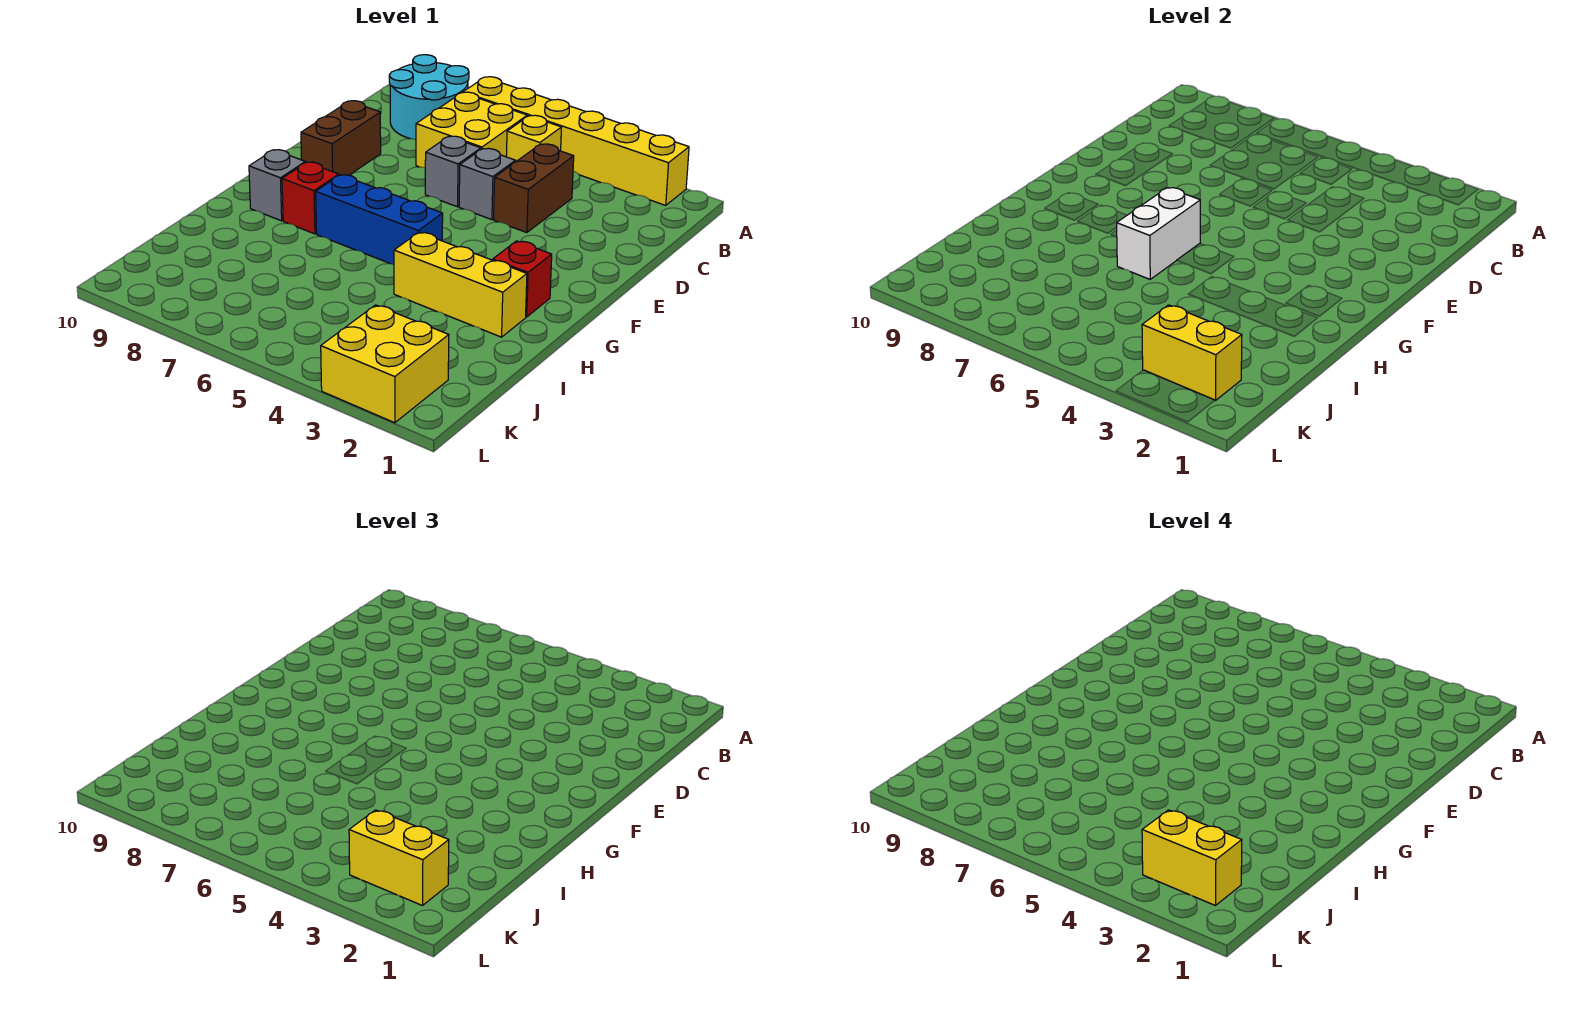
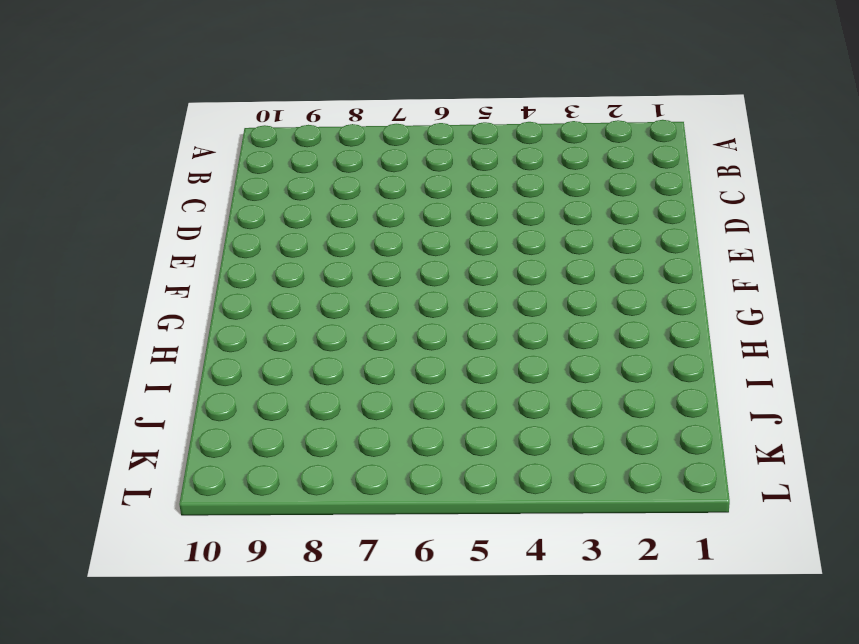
none -> yellow 1x6 brick [464,77,689,205]
none -> cyan 2x2 round brick [389,55,469,140]
none -> yellow 1x1 brick [506,115,562,161]

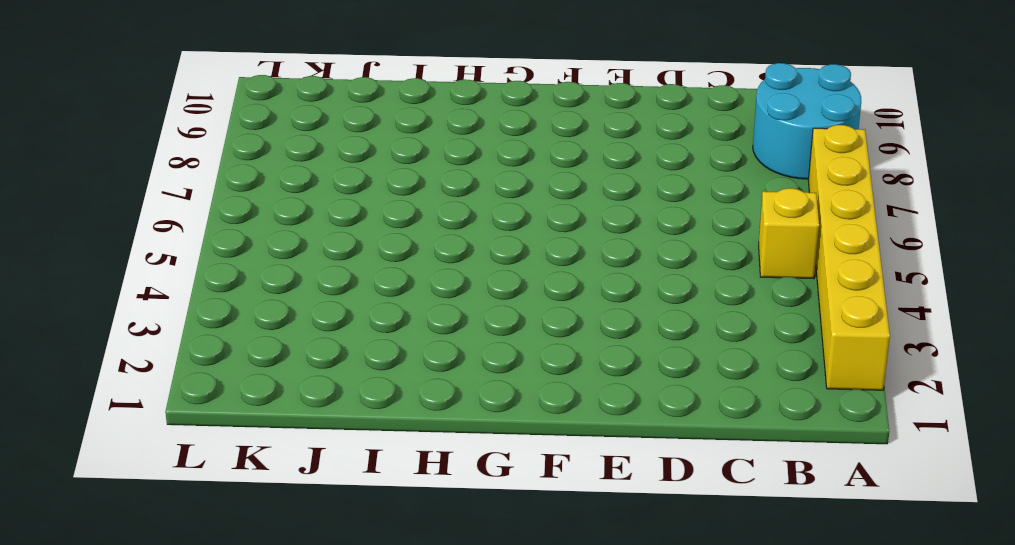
none -> yellow 2x2 brick [416,92,527,168]
none -> brown 1x2 brick [494,144,574,233]
none -> grey 1x1 brick [459,148,516,220]

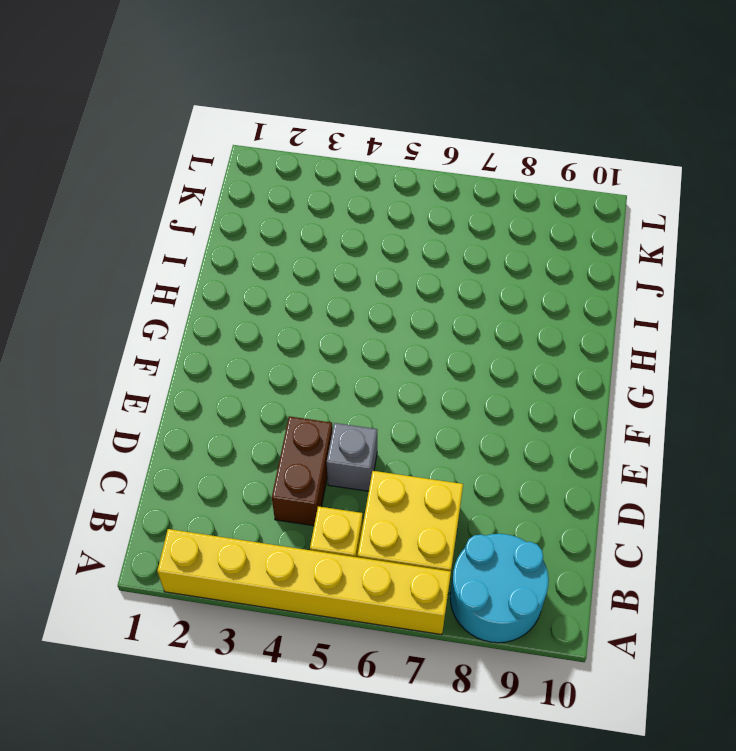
none -> grey 1x1 brick [425,136,481,207]
none -> brown 1x2 brick [301,101,381,175]
none -> red 1x1 brick [493,241,552,317]

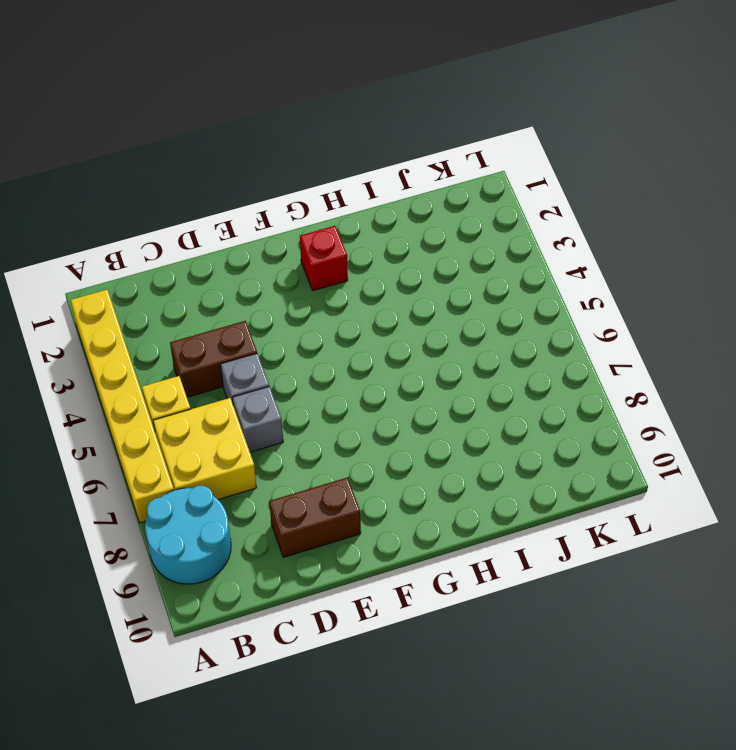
none -> blue 1x3 brick [316,175,443,264]
none -> red 1x1 brick [282,162,339,234]
none -> grey 1x1 brick [249,150,305,221]

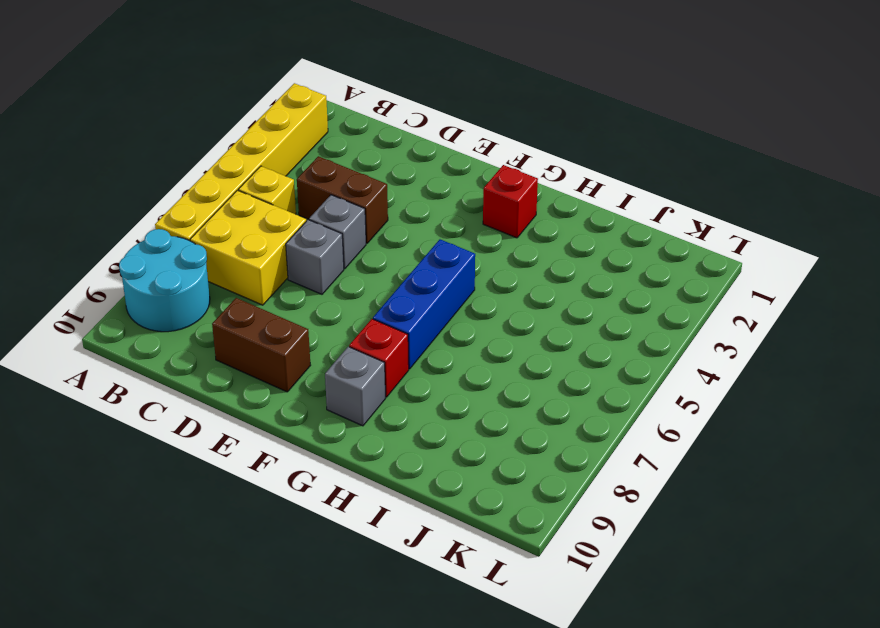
none -> yellow 1x3 brick [394,232,527,337]
none -> yellow 2x2 brick [321,305,449,423]
none -> white 1x2 brick [1116,188,1200,279]

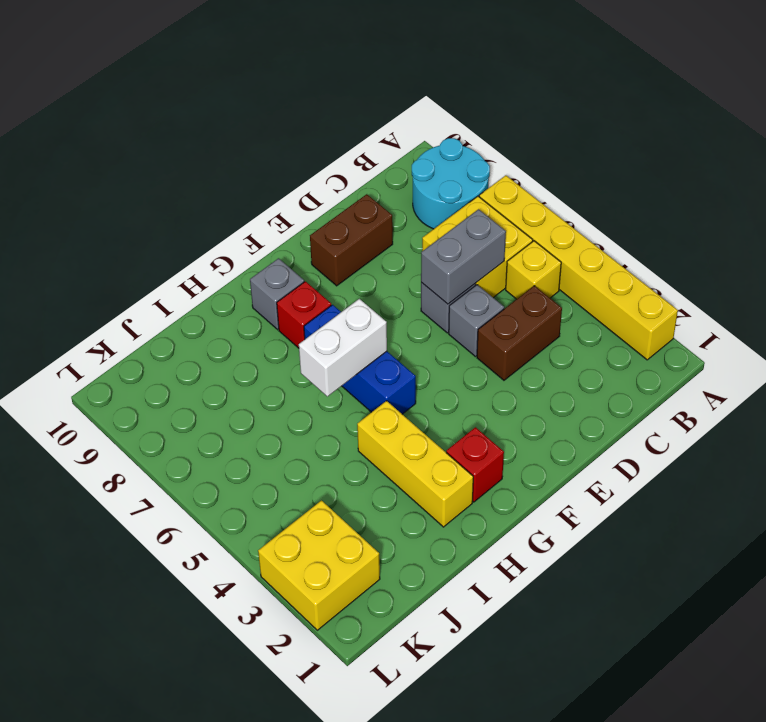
grey 1x2 brick [421,209,506,304] -> none
none -> yellow 1x2 brick [1142,305,1242,401]
none -> yellow 1x2 brick [349,810,449,906]
none -> yellow 1x2 brick [1142,810,1242,906]

